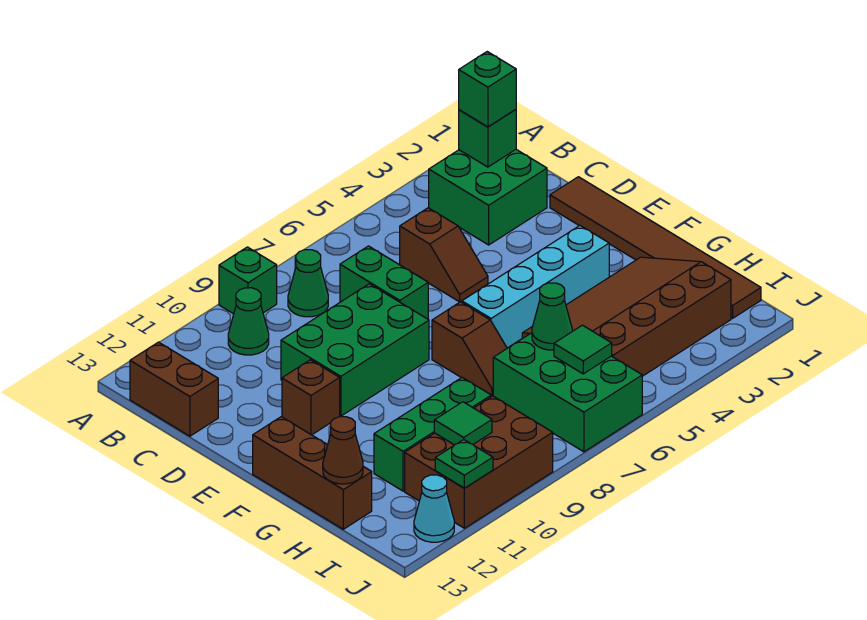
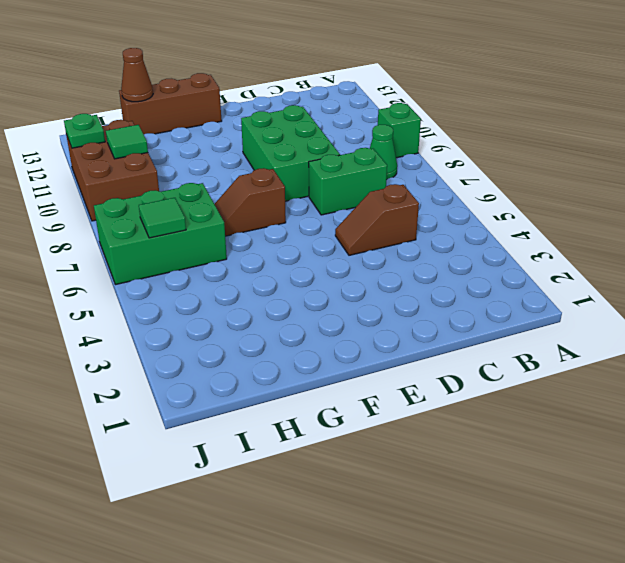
none -> green 2x2 brick [429,150,547,245]
none -> green 1x1 cone [228,288,269,355]
none -> brown 1x2 brick [130,342,218,436]

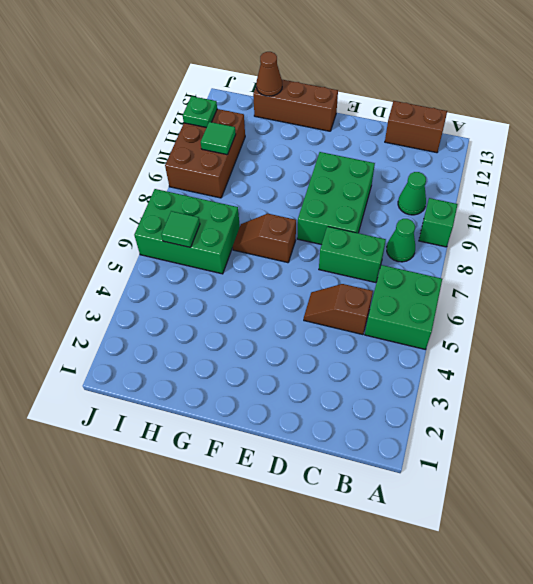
green 2x2 brick [365,265,442,349] -> green 2x2 brick moved to [429,150,547,245]
none -> brown 1x6 tile [550,177,761,318]
none -> brown 1x1 brick [282,360,340,435]
none -> cyan 1x4 brick [462,226,609,348]

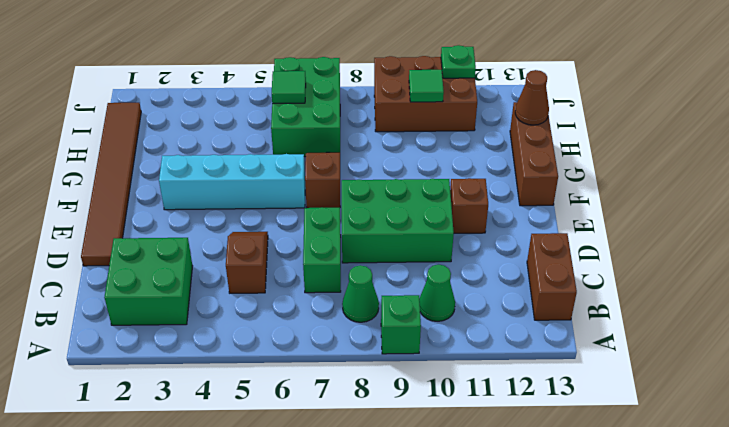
none -> brown 3x4 slope [522,257,731,376]
none -> green 1x3 brick [374,378,491,491]
none -> cyan 1x1 cone [414,475,454,542]

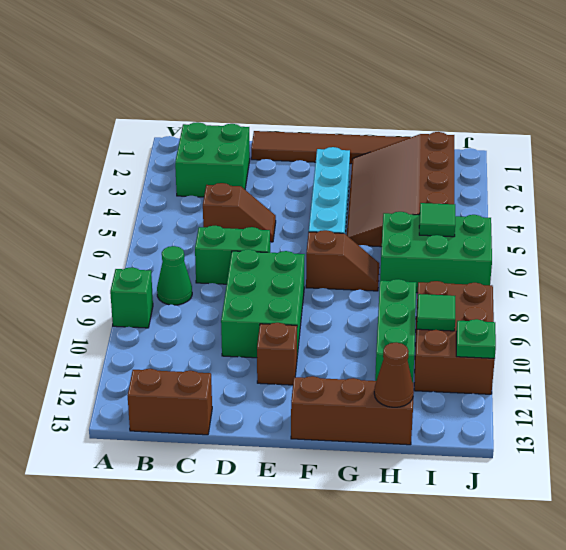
none -> green 1x1 cone [228,288,269,355]
none -> cyan 1x1 cone [414,475,454,542]
none -> green 1x1 brick [459,110,516,167]

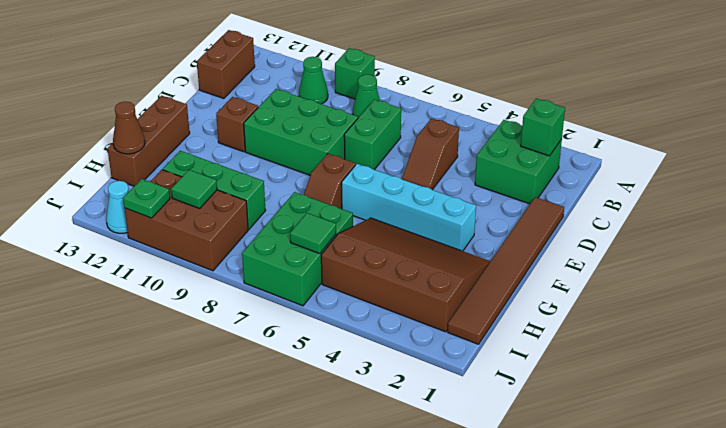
none -> green 1x1 cone [532,283,572,350]
none -> green 1x1 brick [459,52,516,127]

